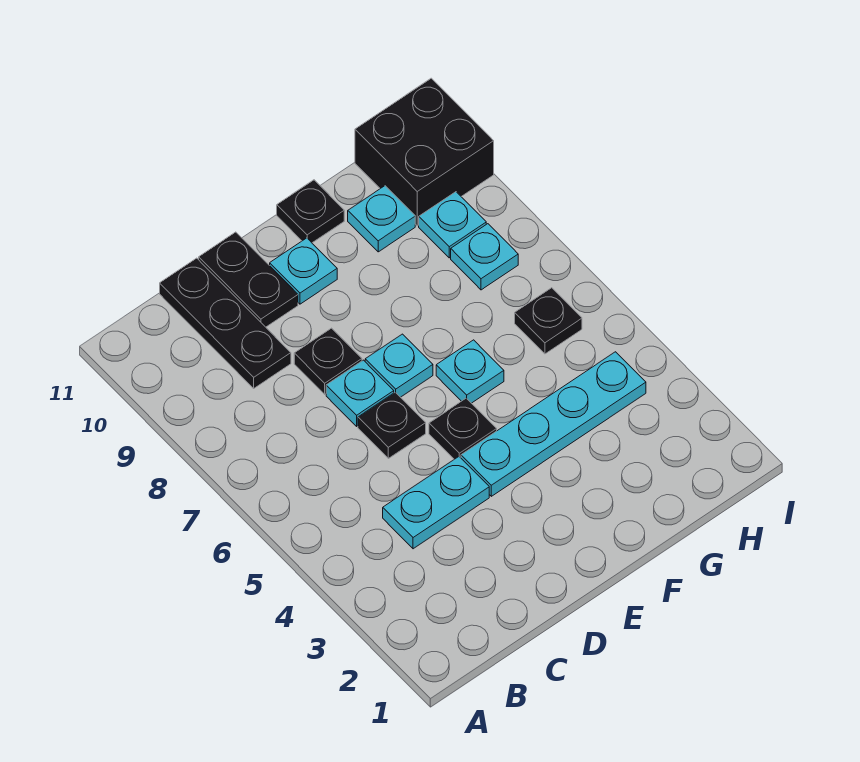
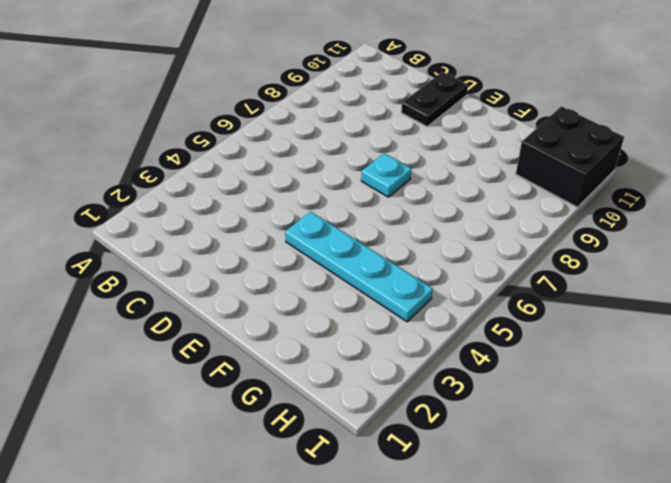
none -> cyan 1x2 plate [383,457,489,549]
none -> black 1x3 plate [160,258,291,388]
none -> black 1x1 plate [358,392,426,458]

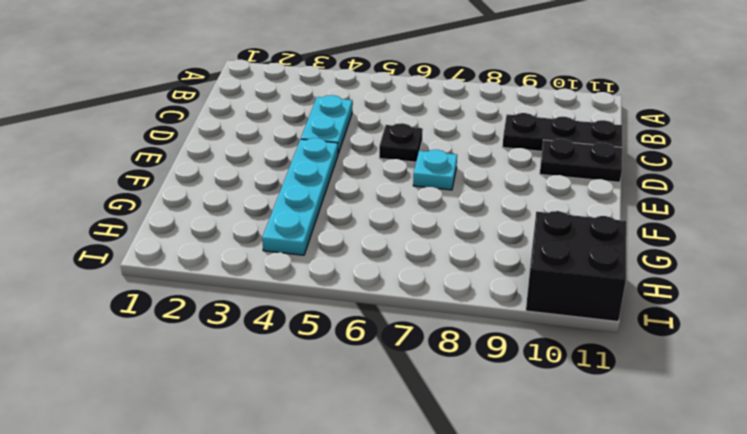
none -> cyan 1x1 plate [326,360,394,426]
none -> black 1x1 plate [294,328,362,394]
none -> black 1x1 plate [429,398,497,459]

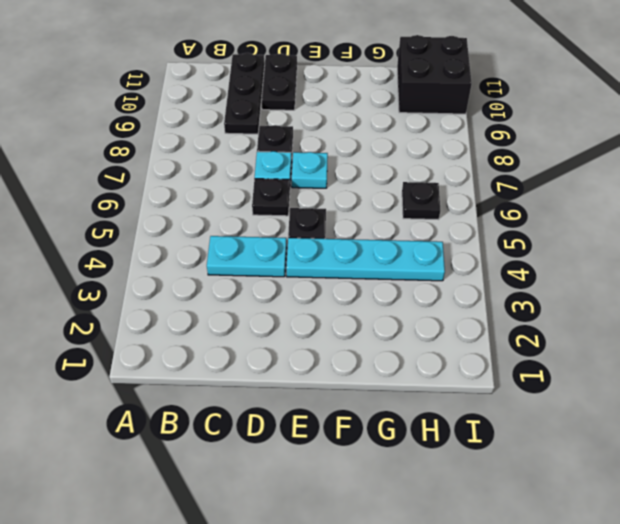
none -> cyan 1x1 plate [270,238,337,304]
none -> cyan 1x1 plate [436,340,504,403]
none -> black 1x1 plate [277,180,344,243]

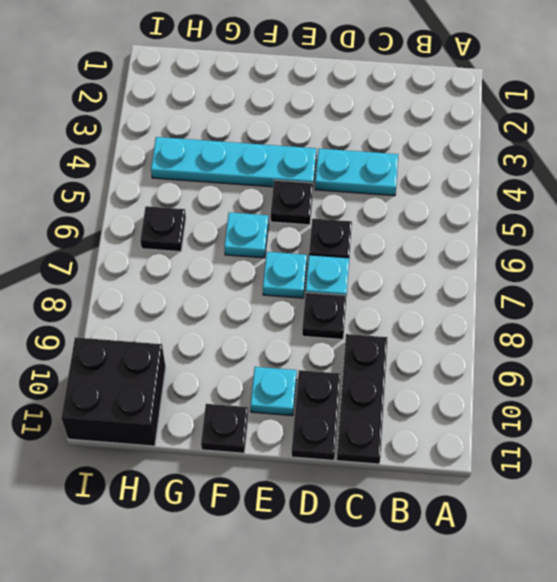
none -> cyan 1x1 plate [348,186,415,252]
none -> cyan 1x1 plate [451,224,518,290]
none -> cyan 1x1 plate [419,192,486,258]

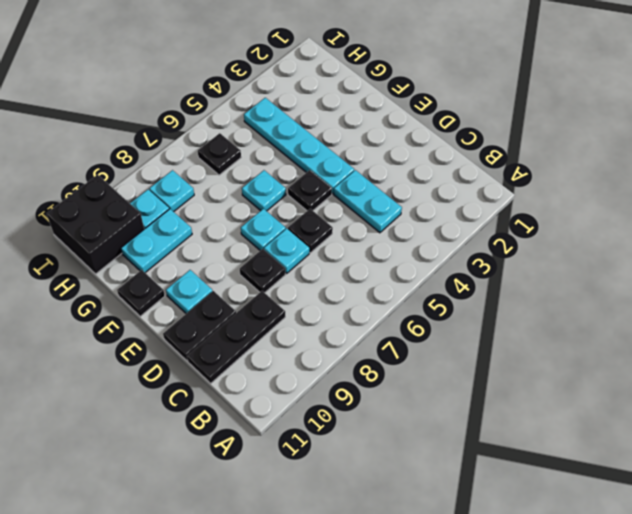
cyan 1x2 plate [121,209,192,273] -> cyan 1x1 plate [348,186,415,252]

